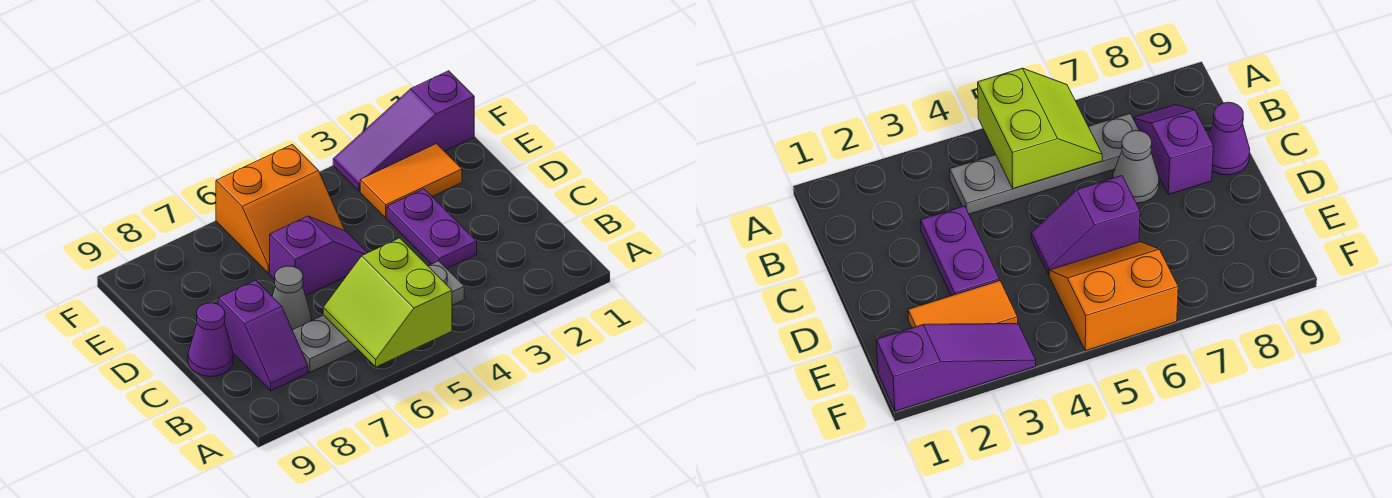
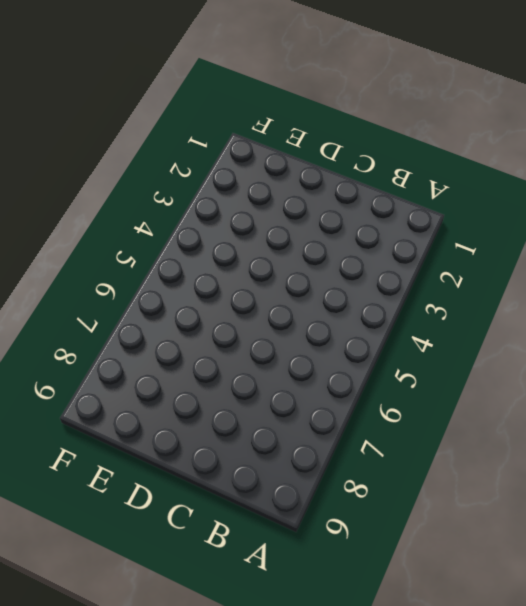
none -> grey 1x4 plate [292,261,464,372]
none -> purple 1x2 slope [218,280,308,391]

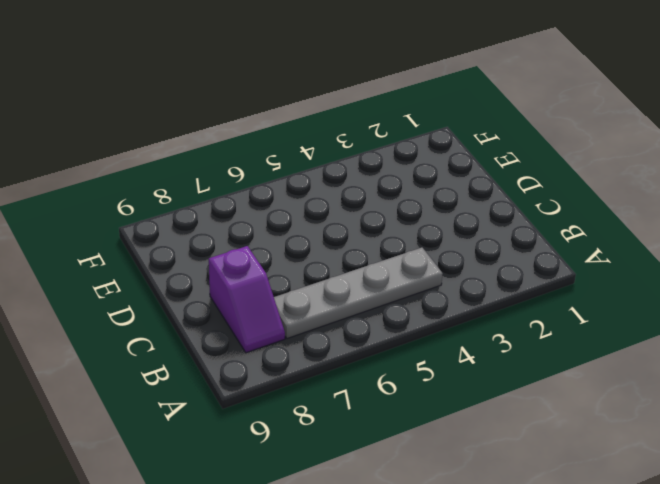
none -> purple 1x2 plate [387,189,477,269]
none -> grey 1x1 cone [272,266,311,330]

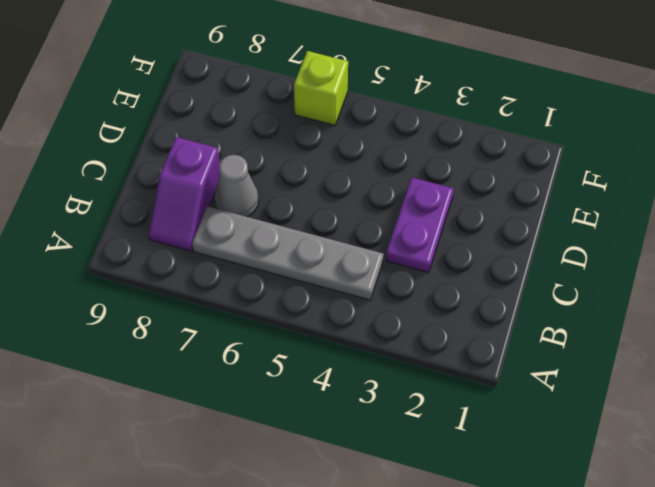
lime 1x1 brick [294,51,348,125] -> orange 2x2 slope [216,144,345,273]
none -> purple 1x1 cone [188,303,233,377]
none -> purple 1x2 slope [270,216,367,296]

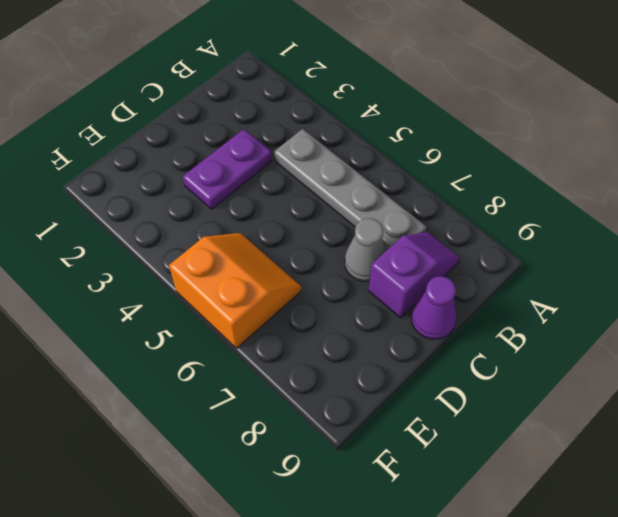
none -> purple 1x2 slope [270,216,367,296]
none -> orange 1x2 tile [360,144,462,218]

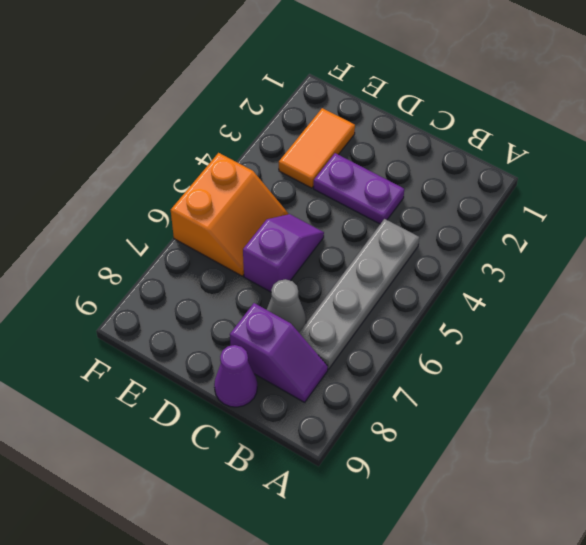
none -> purple 1x3 slope [333,71,474,191]
none -> lime 2x2 slope [323,238,452,367]

